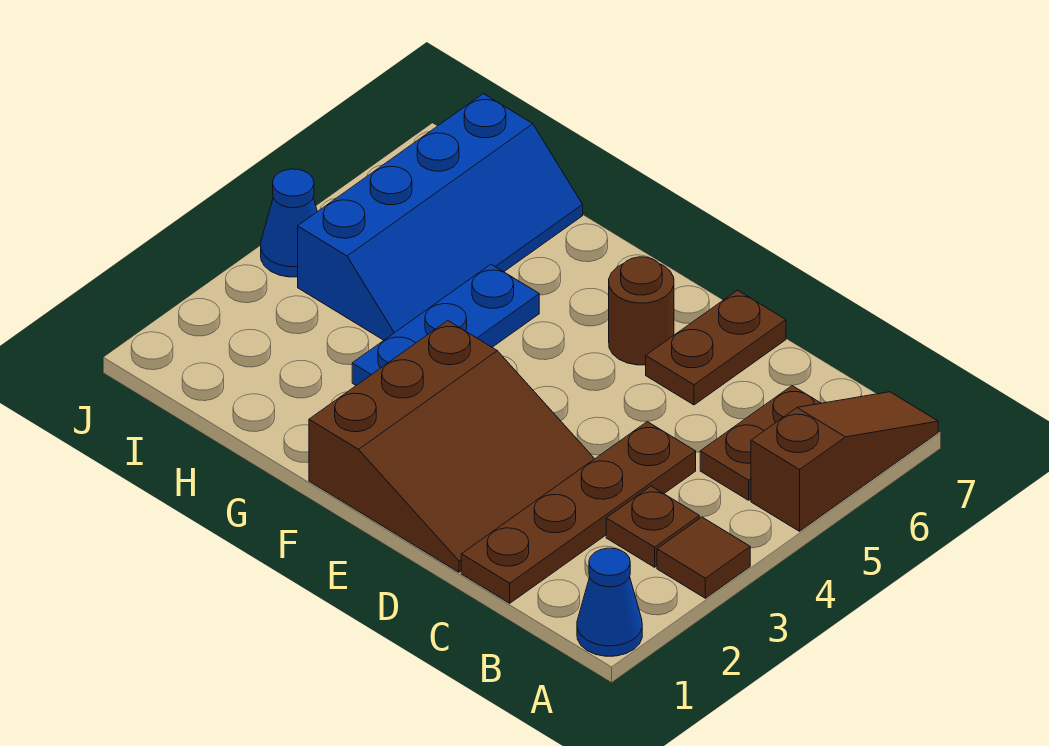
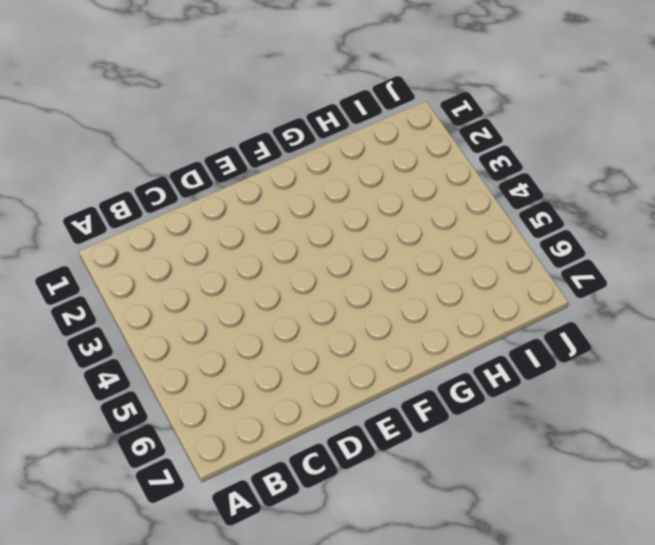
none -> blue 1x1 cone [577,548,642,656]
none -> brown 1x1 tile [657,517,750,598]
none -> brown 1x3 slope [751,392,938,531]

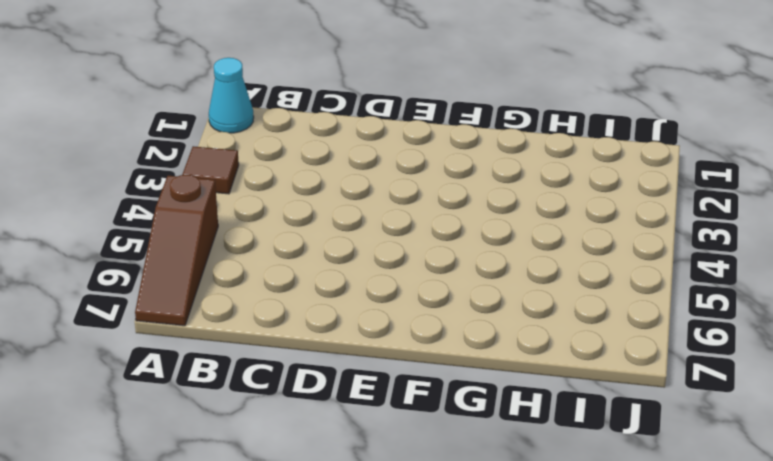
cyan 1x1 cone [209,58,254,133] -> blue 1x1 cone [577,548,642,656]
none -> brown 1x1 plate [606,486,699,567]
none -> brown 1x2 plate [700,386,821,500]
none -> brown 1x4 plate [461,422,696,603]

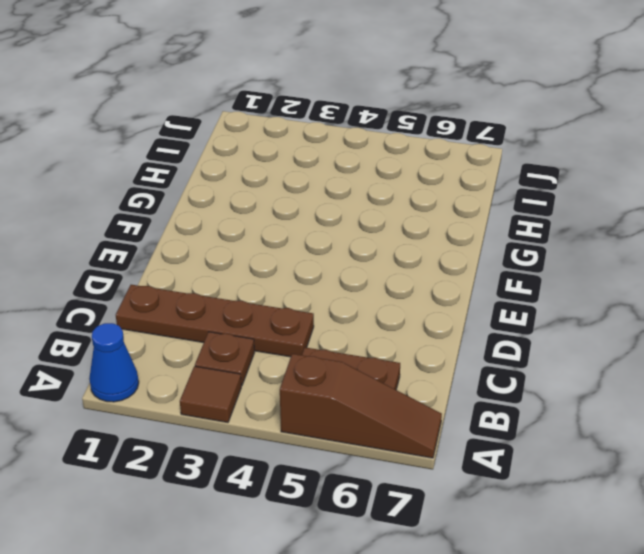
none -> brown 3x3 slope [309,321,594,572]
none -> brown 1x2 plate [646,290,786,405]
none -> brown 1x1 round brick [609,257,674,365]

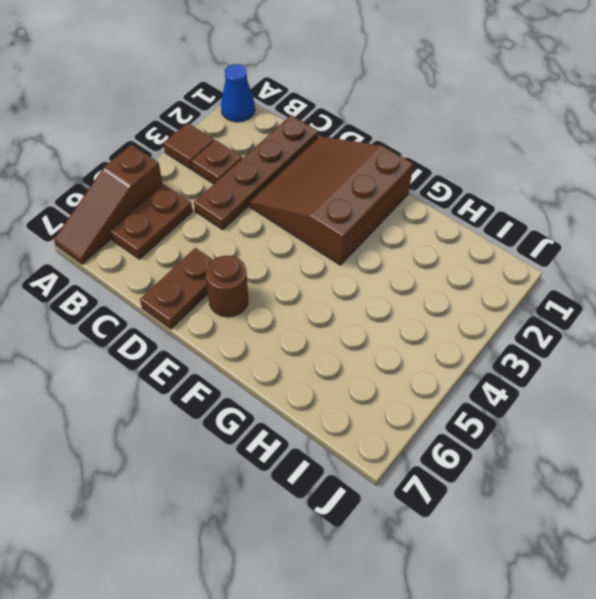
none -> blue 1x3 plate [352,264,539,385]
none -> blue 2x4 slope [298,94,583,340]
none -> blue 1x1 cone [261,169,317,277]

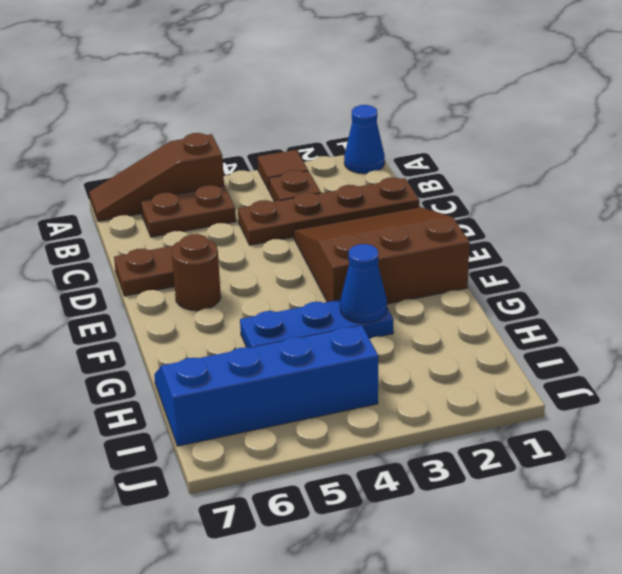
blue 1x1 cone [340,244,387,323] -> blue 1x1 cone moved to [261,169,317,277]

